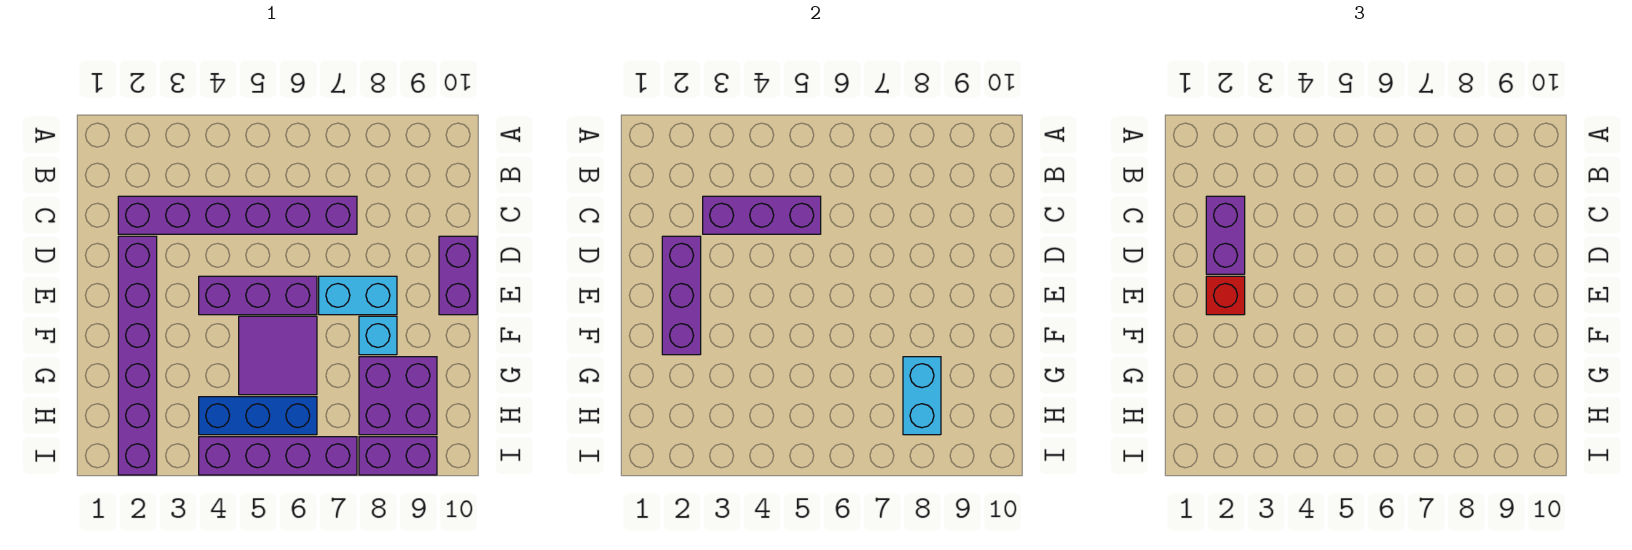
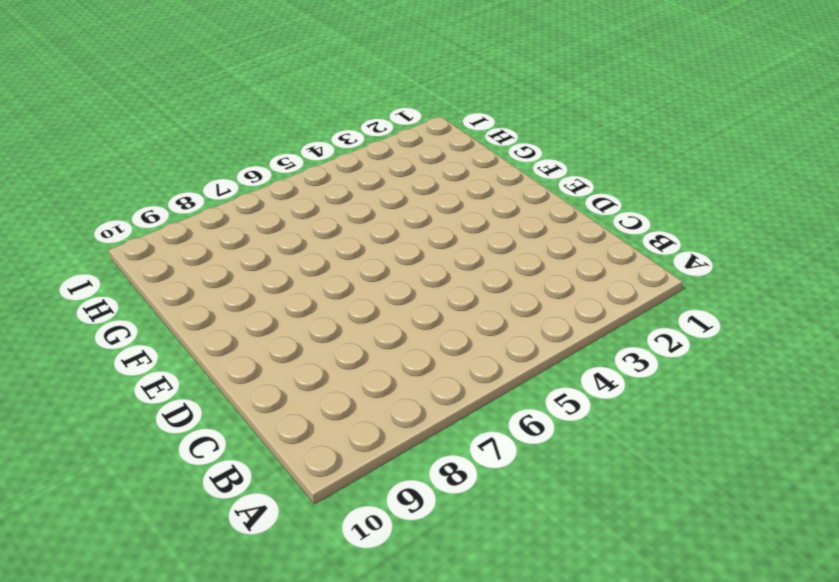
none -> purple 1x6 brick [118,196,357,234]
none -> purple 1x6 brick [118,236,157,475]
none -> purple 1x2 brick [439,236,477,315]

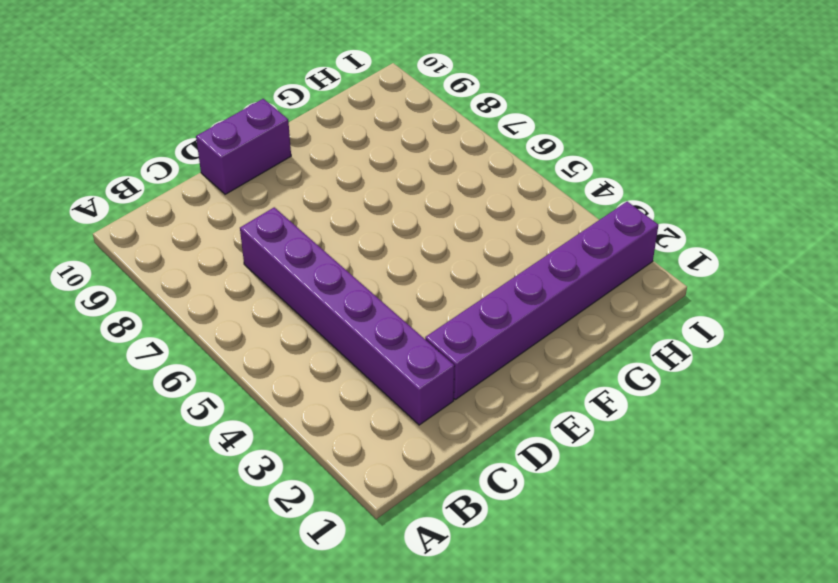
none -> purple 1x3 brick [199,276,317,315]
none -> cyan 1x2 brick [319,276,397,315]
none -> purple 2x2 tile [239,316,317,395]

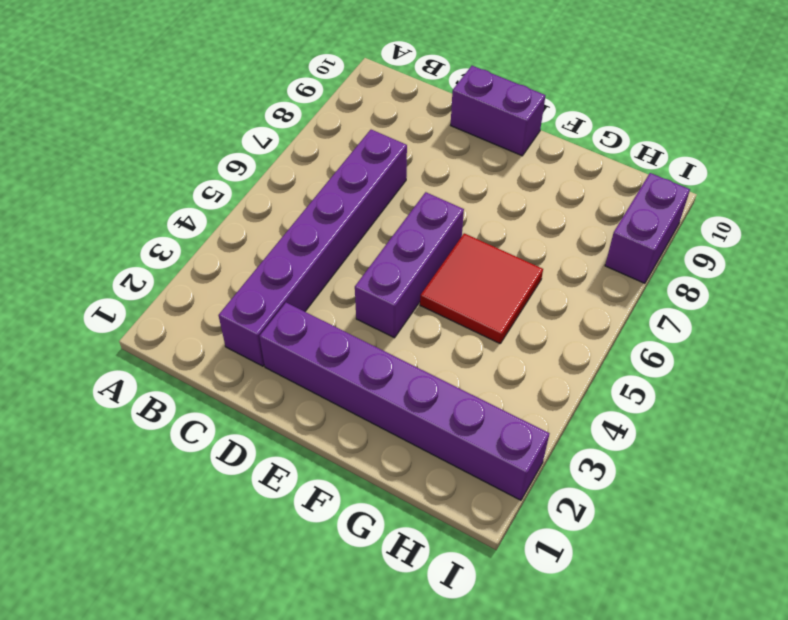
red 2x2 tile [420,233,543,343] -> purple 2x2 tile [239,316,317,395]
none -> cyan 1x2 brick [319,276,397,315]
none -> cyan 1x1 brick [359,316,397,355]
none -> purple 2x2 brick [359,357,437,435]

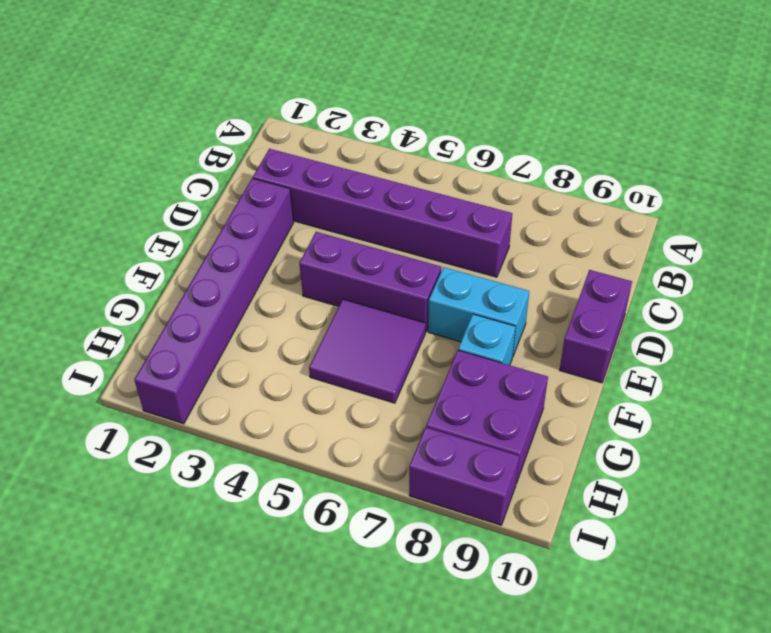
none -> blue 1x3 brick [199,397,317,435]
none -> purple 1x4 brick [199,437,357,475]
none -> purple 1x3 brick [703,196,821,234]

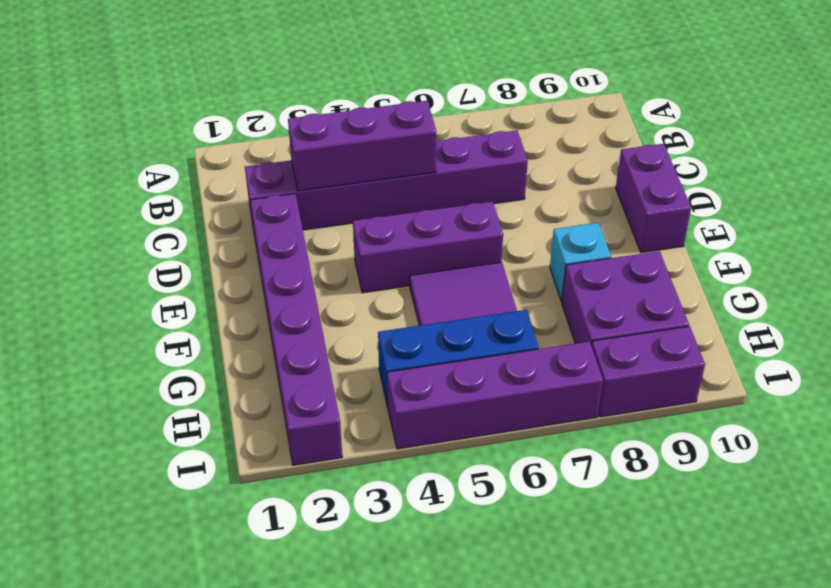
none -> cyan 1x2 brick [319,276,397,315]
none -> purple 1x3 brick [662,236,701,355]
none -> cyan 1x2 brick [903,357,941,435]

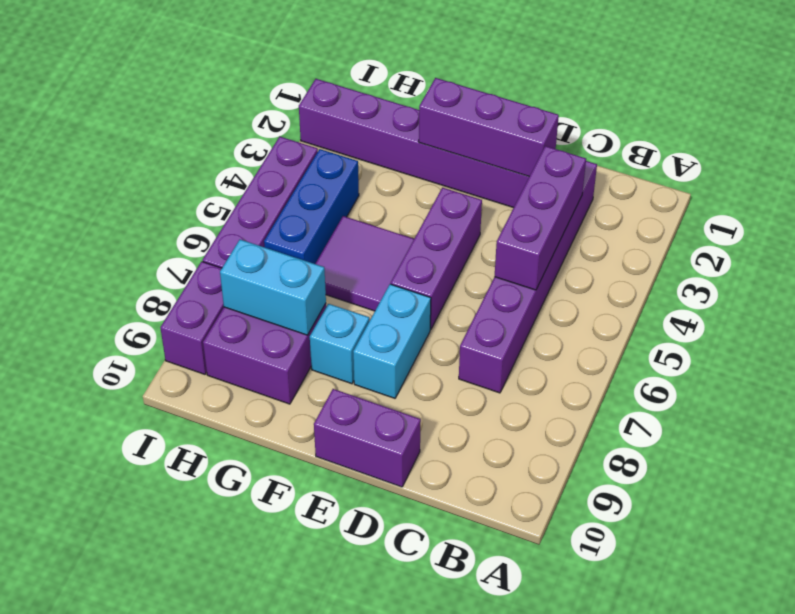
none -> purple 1x2 brick [1206,196,1245,274]
none -> red 1x1 brick [1206,276,1245,315]

